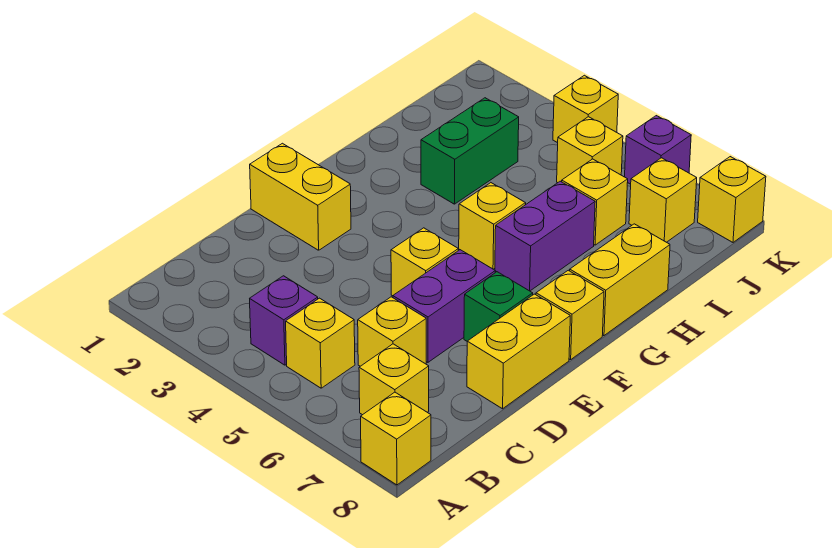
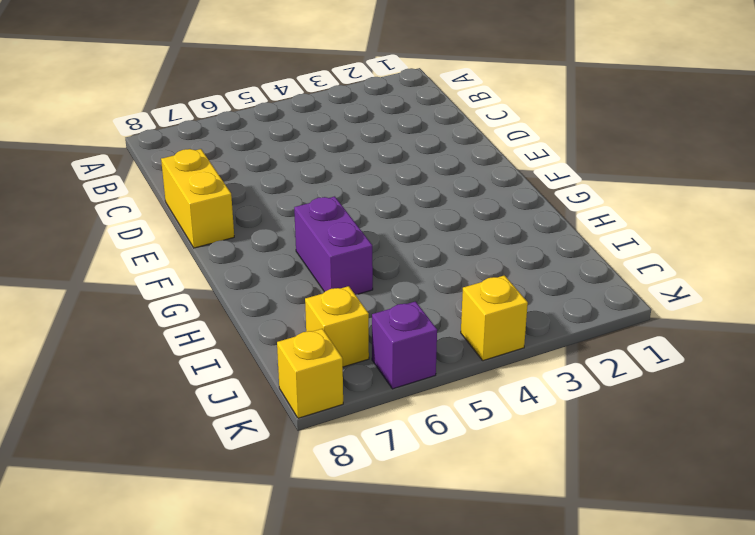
none -> yellow 1x1 brick [361,392,431,485]
none -> purple 1x1 brick [250,276,318,365]
none -> yellow 1x1 brick [286,298,355,388]

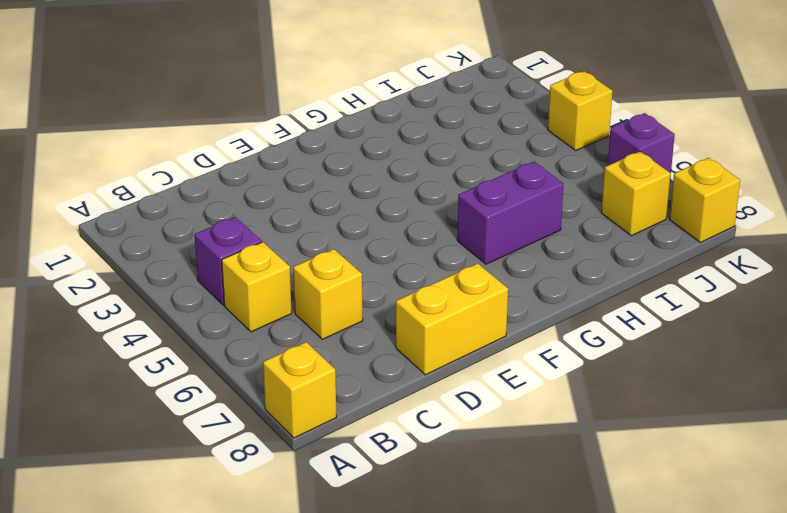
none -> yellow 1x1 brick [359,344,429,415]
none -> purple 1x2 brick [393,250,495,362]
none -> yellow 1x2 brick [250,143,351,250]

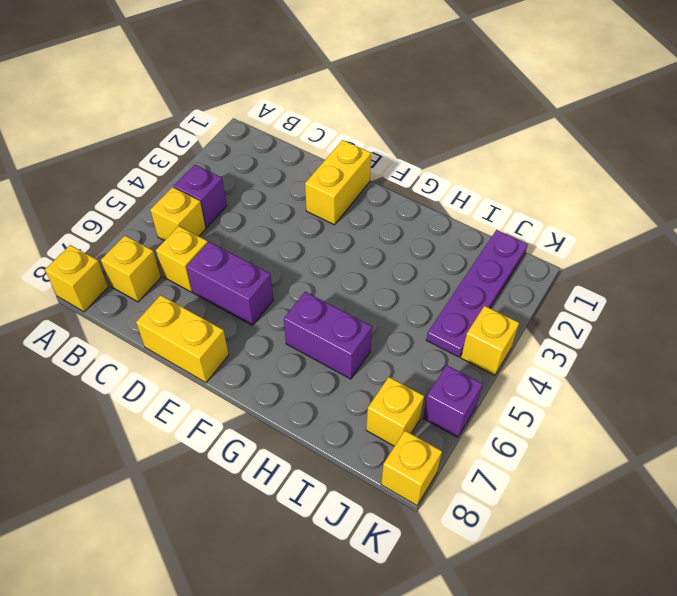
purple 1x4 plate [427,230,528,357] -> none
none -> yellow 1x1 brick [391,228,458,296]
none -> green 1x1 brick [464,272,533,341]
none -> yellow 1x1 brick [536,270,604,360]

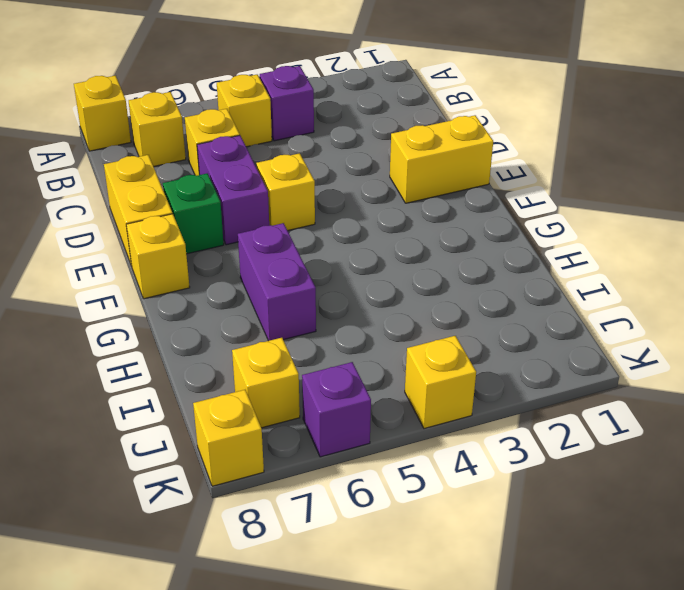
none -> yellow 1x1 brick [459,183,526,269]
none -> yellow 1x2 brick [570,224,670,336]
none -> green 1x2 brick [421,98,519,204]

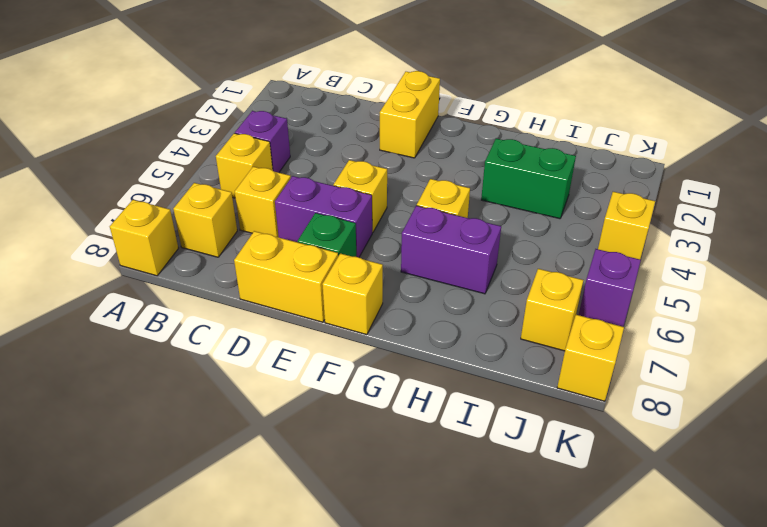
none -> yellow 1x2 brick [570,224,670,336]
none -> yellow 1x1 brick [562,159,628,245]
none -> yellow 1x1 brick [557,117,623,183]

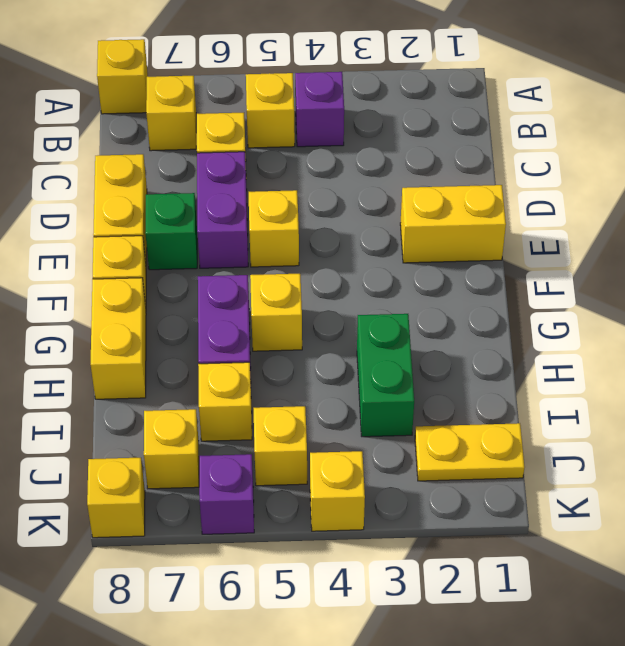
yellow 1x2 plate [415,423,525,481] -> none

